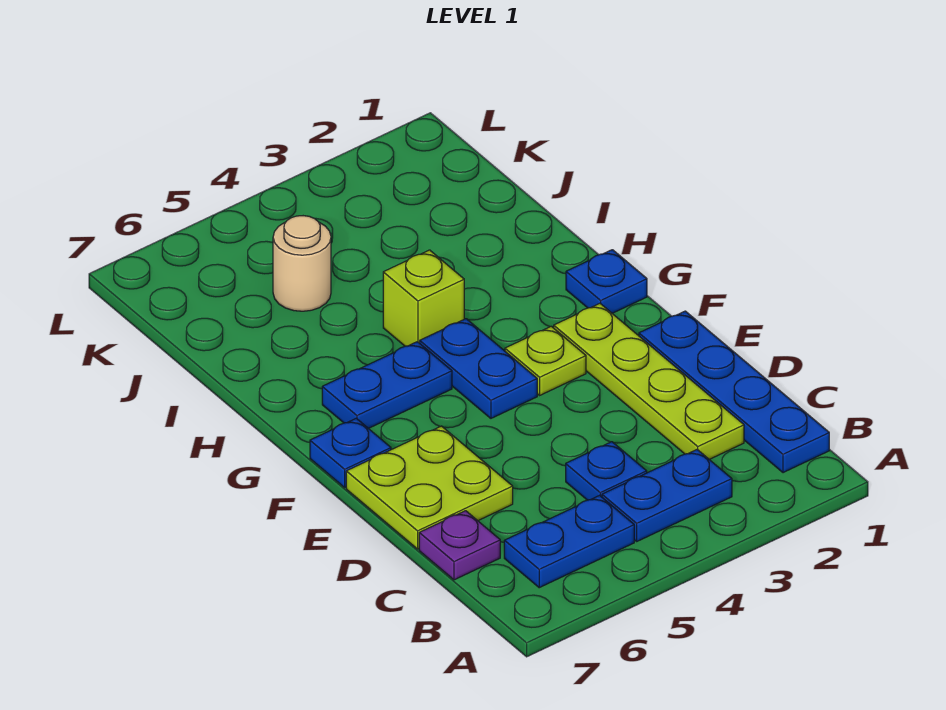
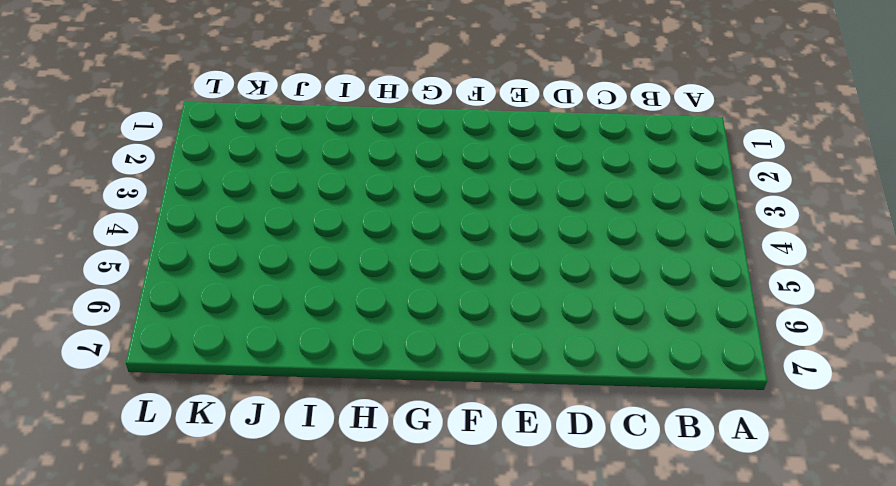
none -> blue 1x4 plate [639,311,829,473]
none -> blue 1x2 plate [602,450,732,541]
none -> blue 1x2 plate [504,495,634,588]

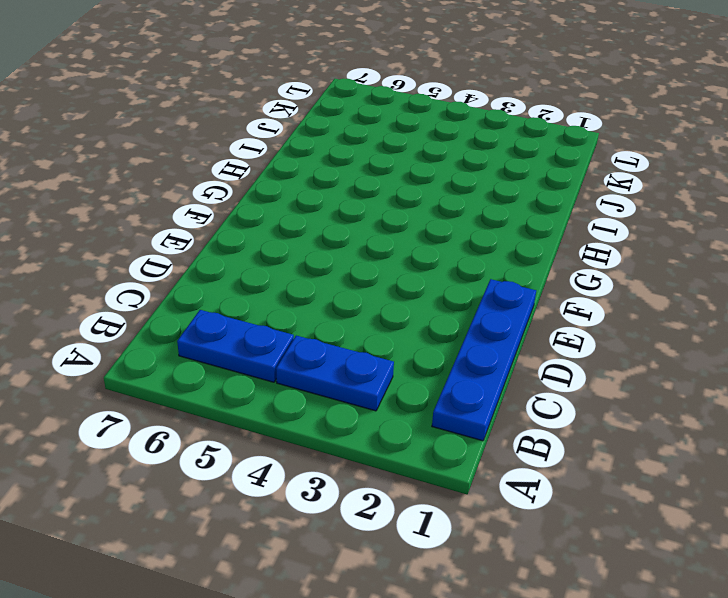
none -> lime 1x4 plate [554,303,744,459]
none -> blue 1x1 plate [566,442,647,500]
none -> purple 1x1 plate [419,511,500,580]

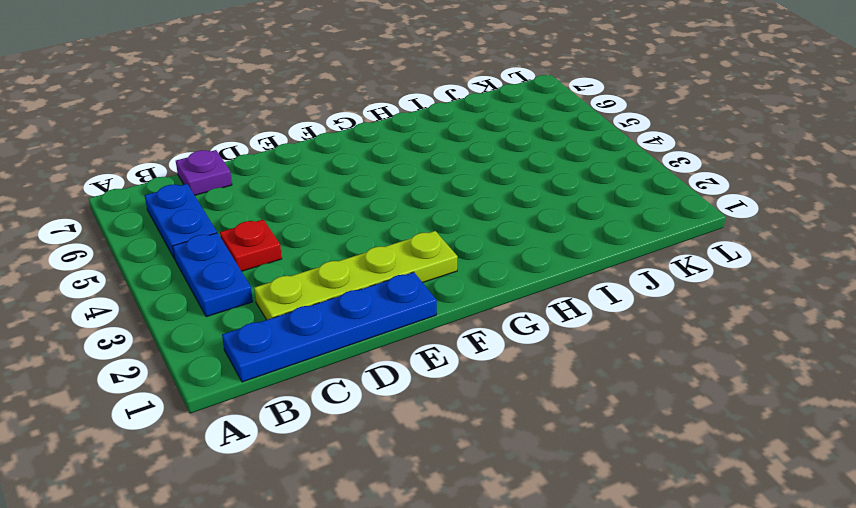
red 1x1 plate [220,220,282,271] -> blue 1x1 plate [566,442,647,500]
none -> lime 2x2 plate [346,426,513,549]
none -> lime 1x1 plate [505,326,586,395]
none -> blue 1x2 plate [420,319,537,418]

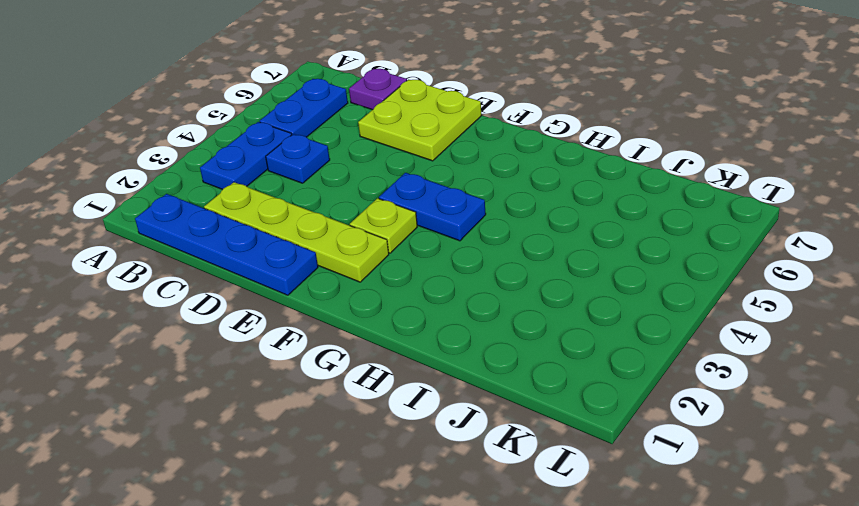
none -> blue 1x1 plate [310,418,391,487]
none -> blue 1x1 plate [566,250,647,313]
none -> blue 1x2 plate [322,342,452,429]

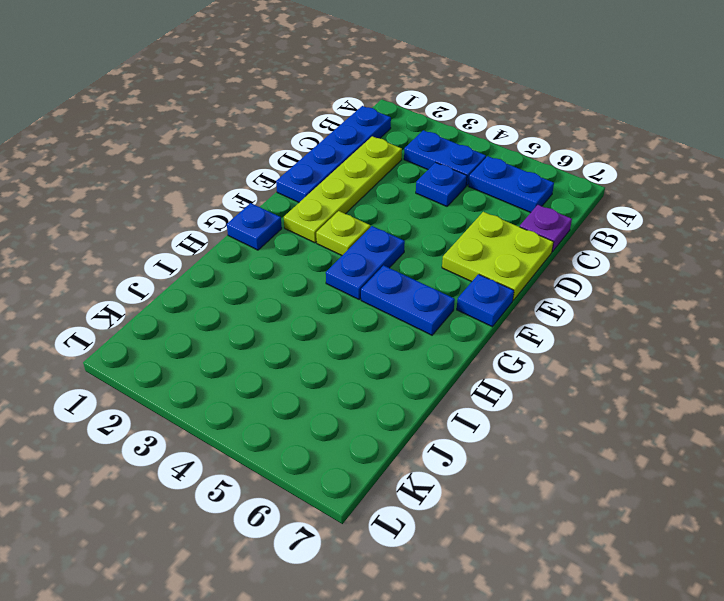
none -> lime 1x1 brick [383,250,464,346]
none -> tan 1x1 round brick [273,216,331,311]

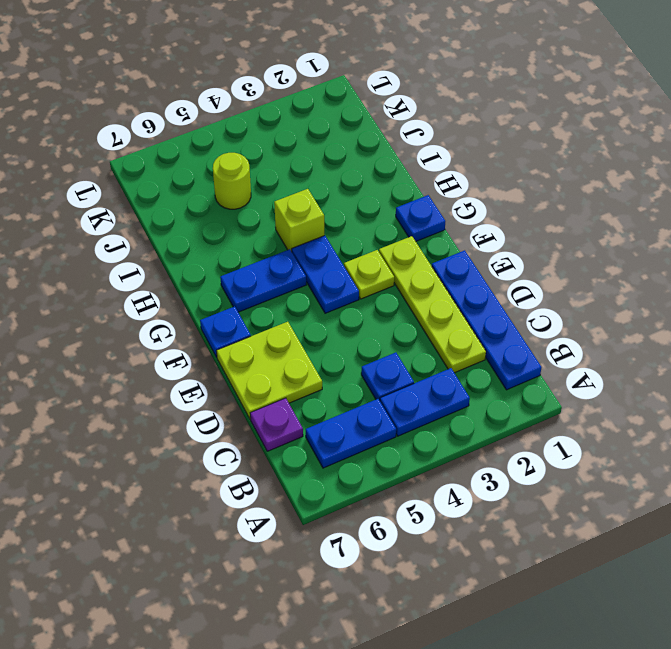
lime 1x1 round brick [213,153,251,209] -> tan 1x1 round brick [273,216,331,311]

